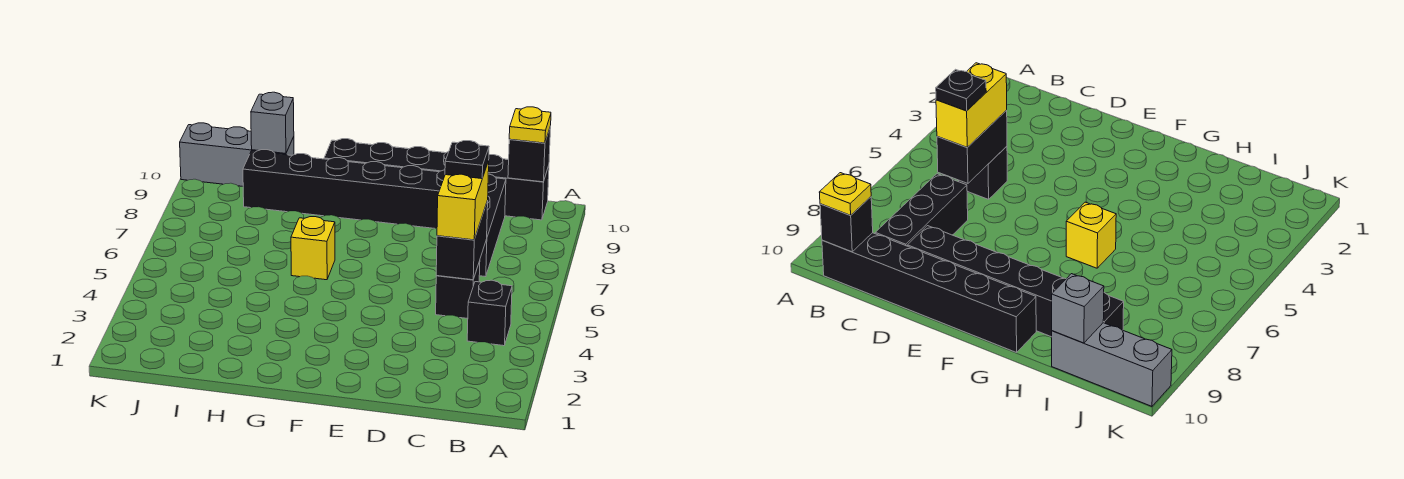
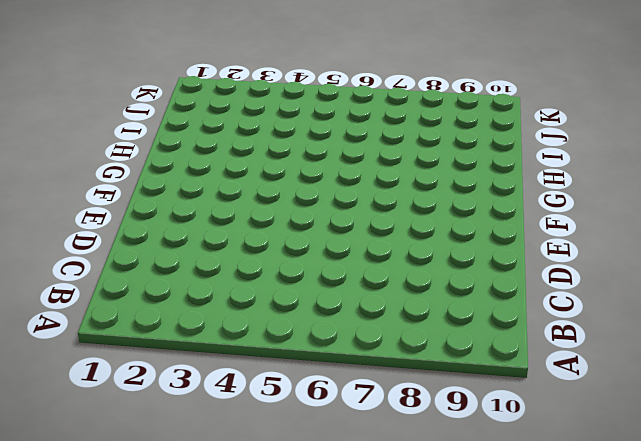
none -> black 1x1 brick [467,280,512,346]
none -> black 1x6 brick [324,139,549,220]
none -> black 1x1 brick [436,261,480,319]

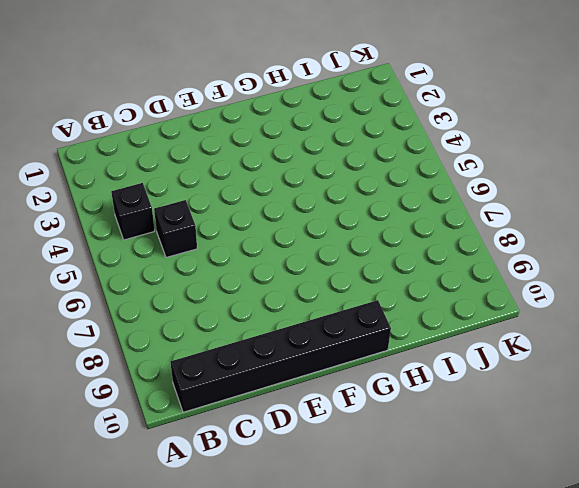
none -> black 1x3 brick [479,174,506,277]
none -> black 1x6 brick [243,150,445,229]
none -> yellow 1x1 brick [291,217,335,280]

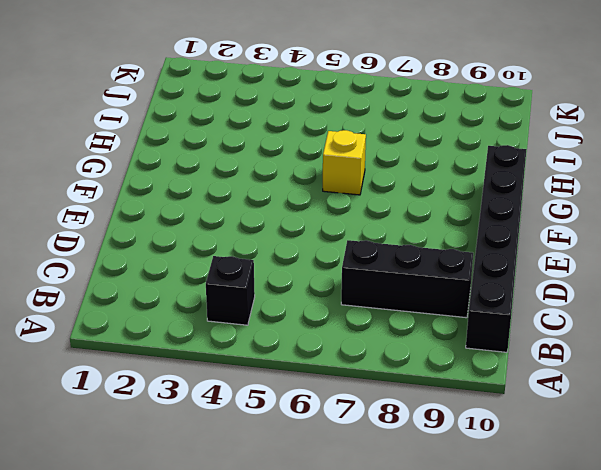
none -> black 1x1 brick [436,261,480,319]
none -> black 1x6 brick [243,150,445,229]
none -> grey 1x3 brick [180,123,294,186]

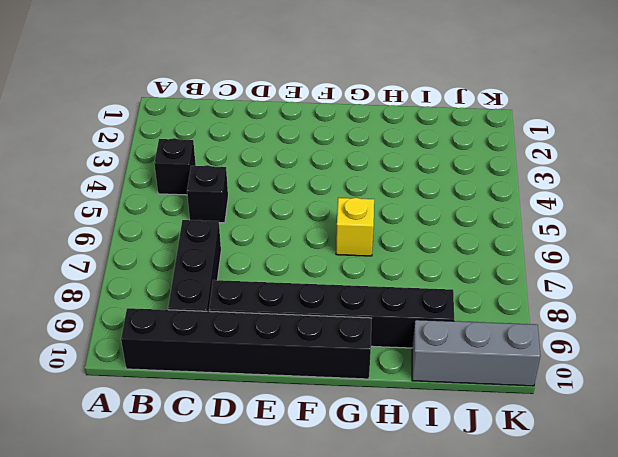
none -> black 1x1 brick [508,126,551,182]
none -> black 1x2 brick [436,201,488,280]
none -> grey 1x1 brick [251,92,294,153]

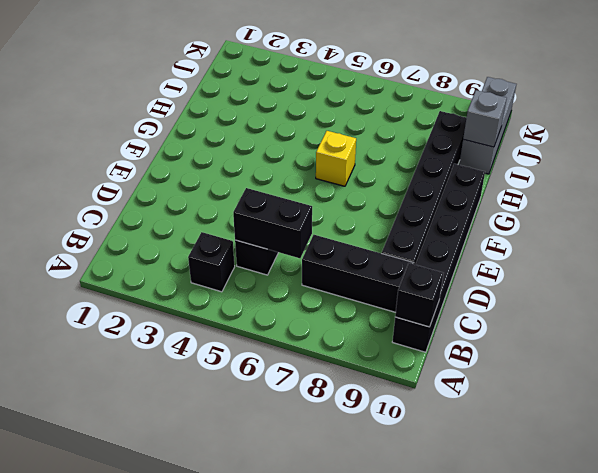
none -> yellow 1x1 plate [509,107,551,143]
none -> yellow 1x2 brick [437,161,489,240]
none -> black 1x1 plate [445,141,489,179]

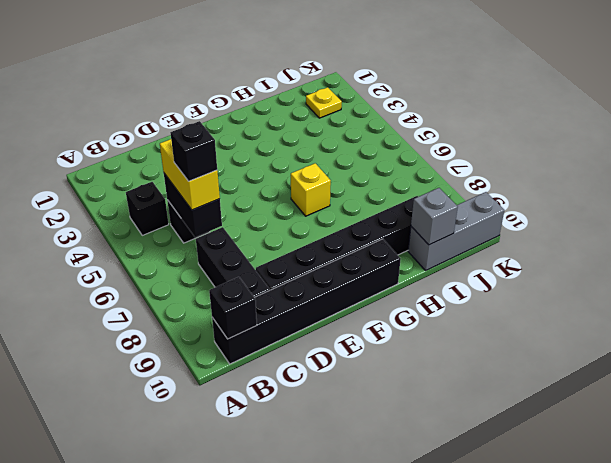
black 1x1 brick [170,121,217,181] -> black 1x1 plate [445,141,489,179]
yellow 1x1 plate [306,87,342,118] -> yellow 1x1 plate moved to [509,107,551,143]

